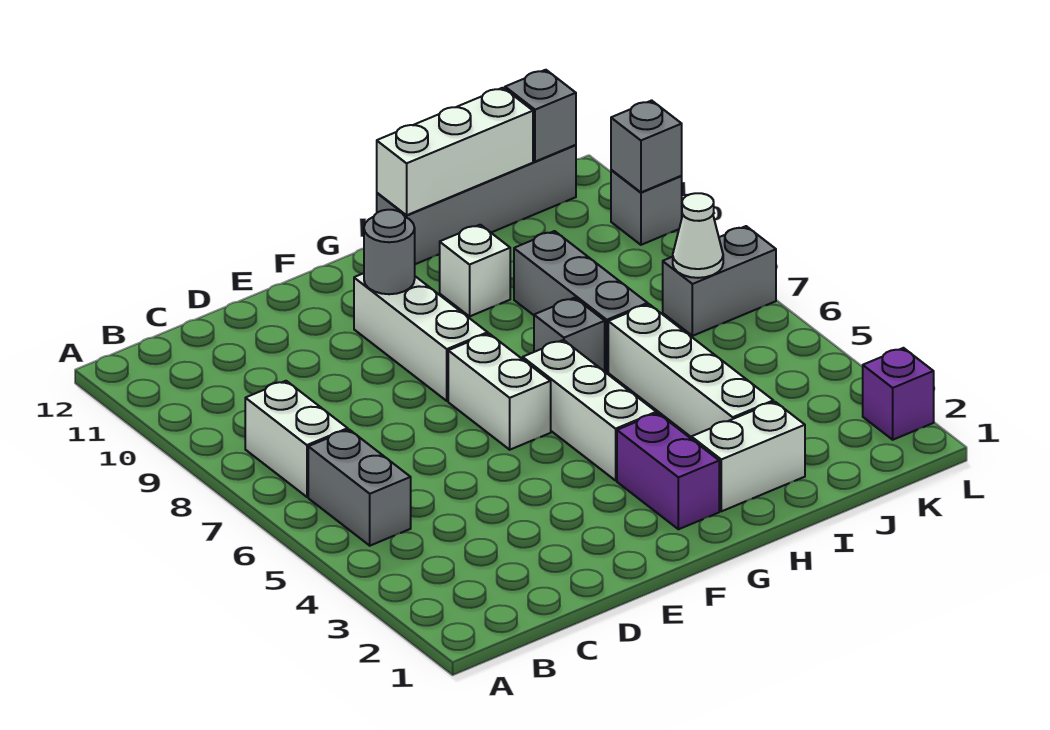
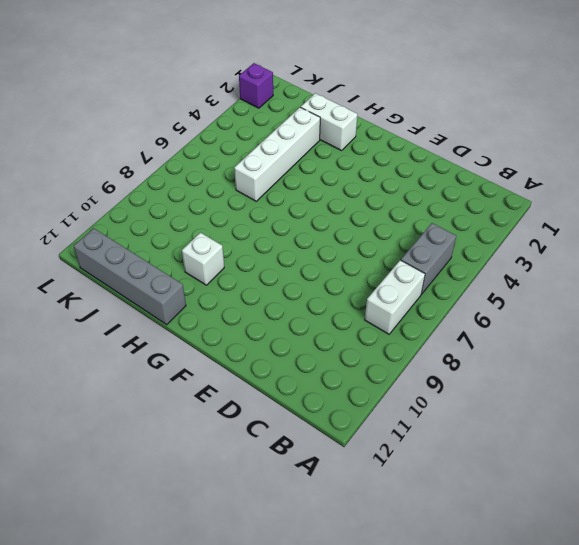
none -> white 1x2 brick [448,334,551,450]
none -> white 1x3 brick [354,273,488,401]
none -> purple 1x2 brick [617,413,719,529]

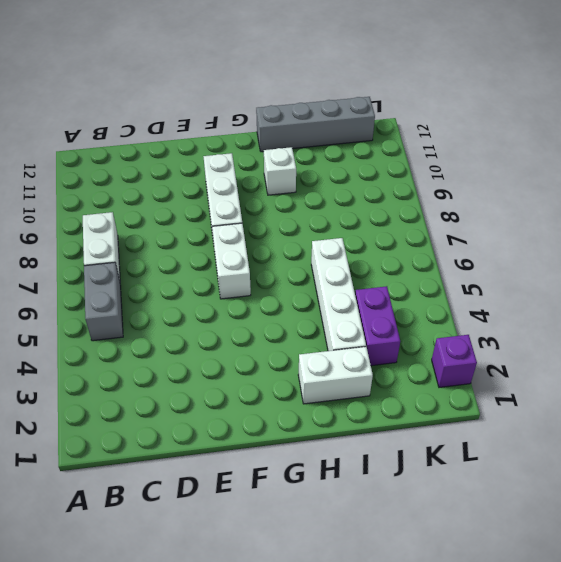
purple 1x2 brick [355,286,400,366] -> purple 1x2 brick moved to [617,413,719,529]
none -> white 1x3 brick [523,340,656,480]
none -> grey 1x1 brick [534,298,605,372]
none -> grey 1x3 brick [514,231,648,372]

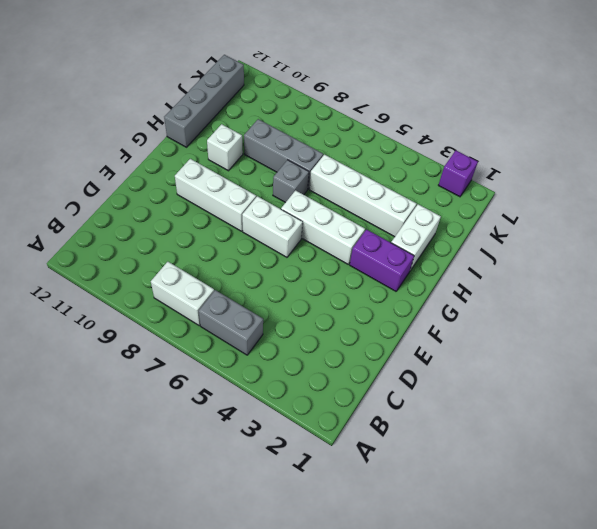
none -> grey 1x2 brick [663,226,776,336]
none -> grey 1x1 brick [611,170,682,245]
none -> grey 1x1 round brick [364,210,415,294]

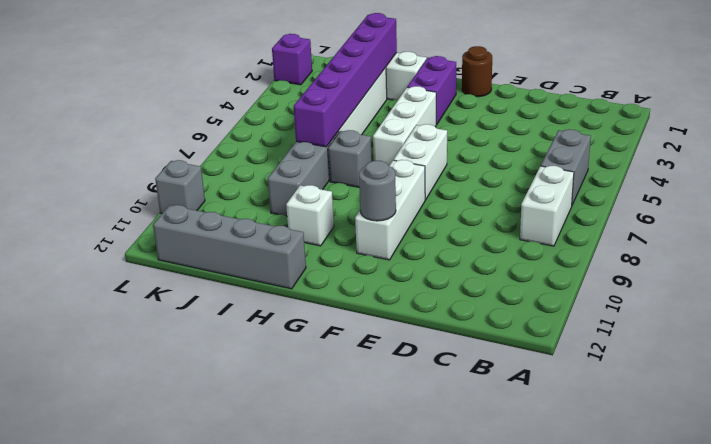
brown 1x1 round brick [462,46,492,97] -> none
purple 1x6 brick [294,13,397,147] -> none
none -> grey 1x2 brick [663,226,776,336]
none -> white 1x3 brick [377,88,533,215]
none -> white 1x1 cone [673,193,723,278]

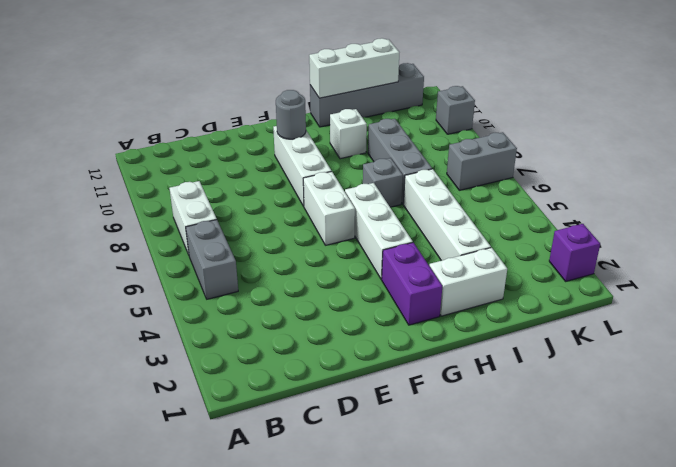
none -> white 1x1 cone [673,193,723,278]
none -> grey 1x1 brick [505,70,576,162]
none -> grey 1x1 brick [611,100,682,192]

